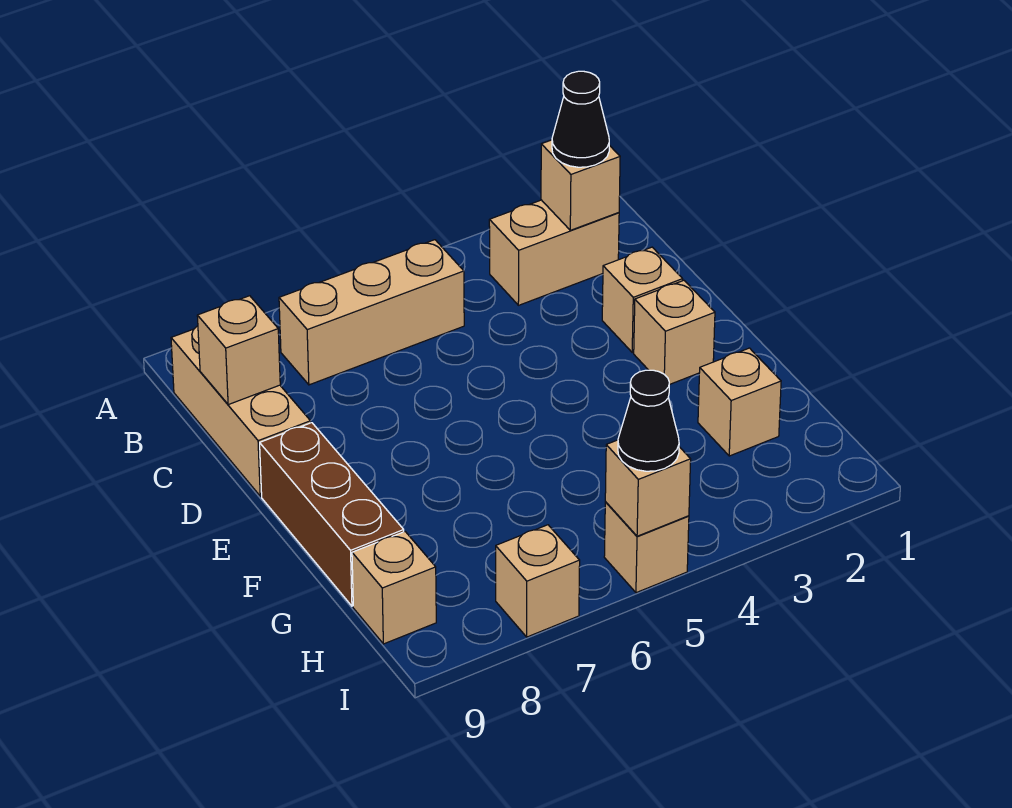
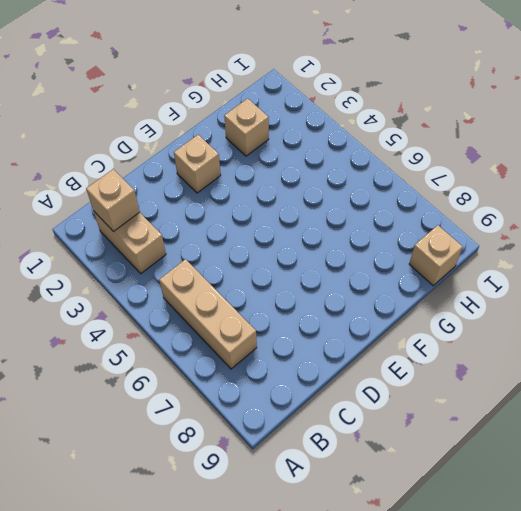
none -> tan 1x3 brick [171,326,311,496]
none -> tan 1x1 brick [602,247,683,352]
none -> brown 1x3 brick [260,423,404,606]

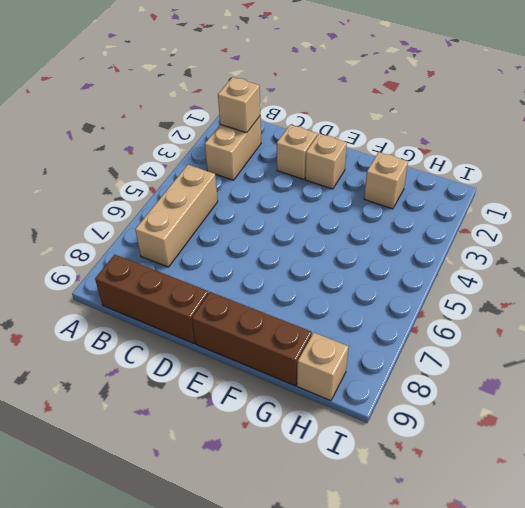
brown 1x3 brick [95,255,209,343] -> tan 1x3 brick [171,326,311,496]
none -> tan 1x1 brick [604,502,689,593]
none -> tan 1x1 brick [496,525,580,637]
none -> tan 1x1 brick [197,296,280,405]

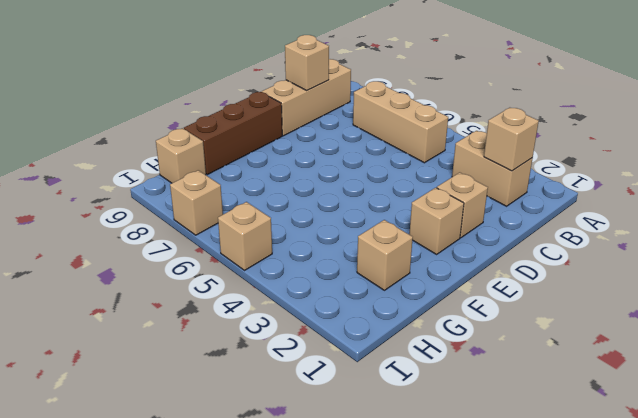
none -> tan 1x1 brick [605,440,691,536]
none -> black 1x1 cone [552,71,609,167]
none -> black 1x1 cone [618,370,679,471]

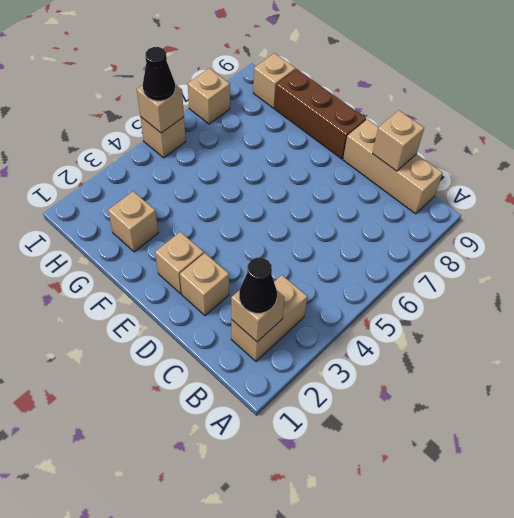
none -> tan 1x3 brick [279,240,464,385]

